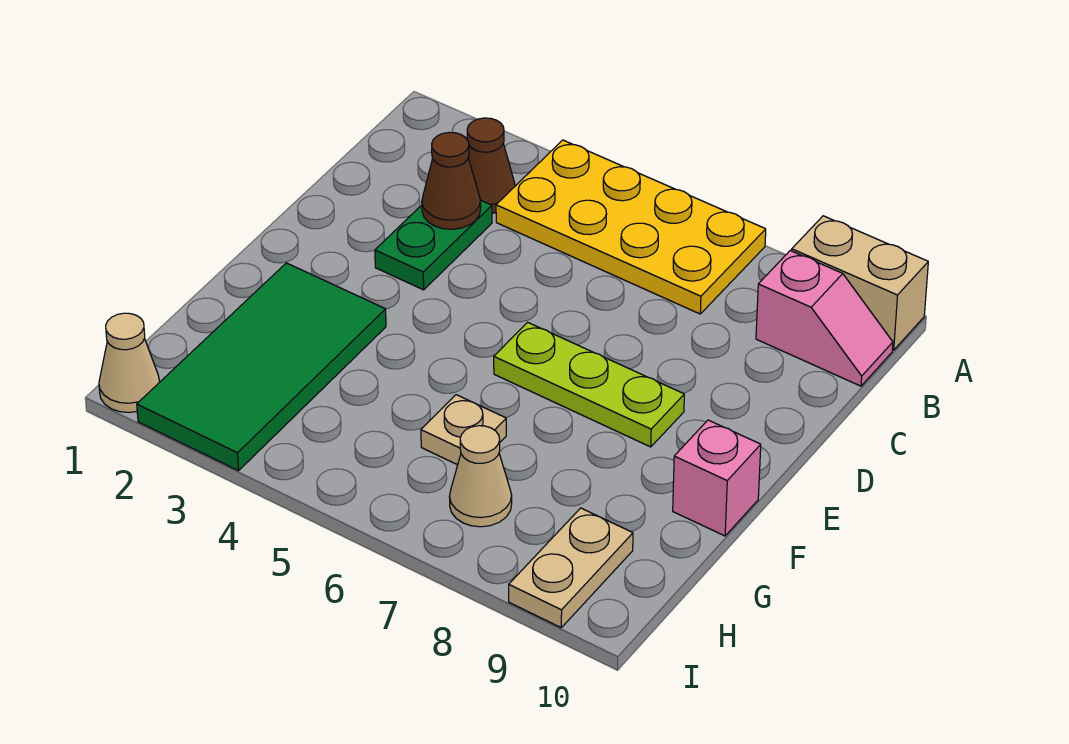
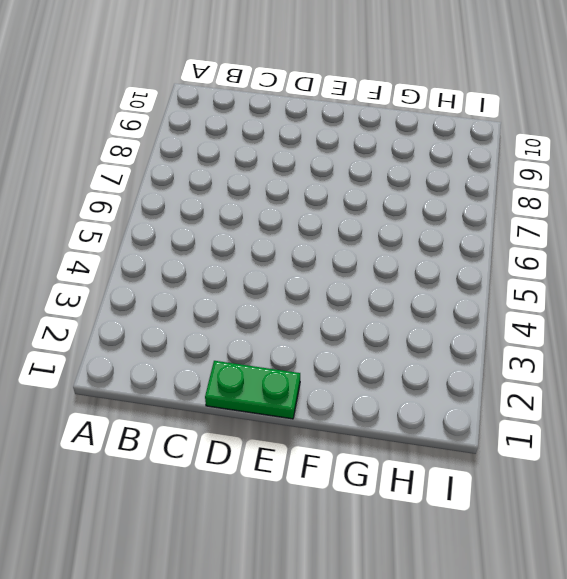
green 1x2 plate [205,361,300,419] -> green 1x2 plate moved to [375,200,492,290]
none -> yellow 2x4 plate [496,140,766,314]
none -> tan 1x2 brick [792,216,928,350]
none -> brown 1x1 cone [467,118,515,213]

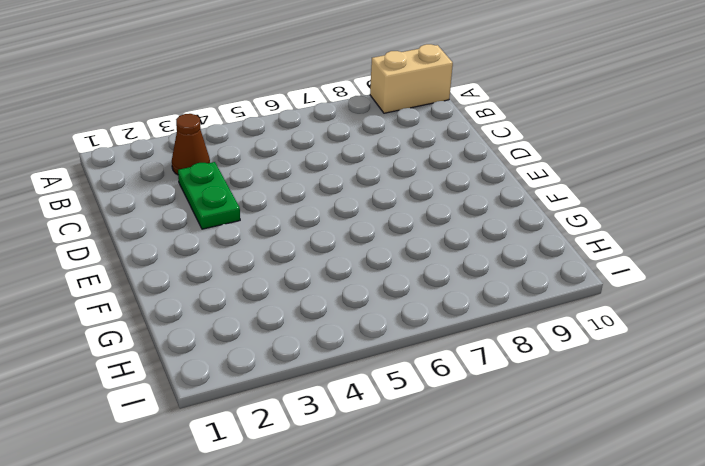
none -> yellow 2x4 plate [496,140,766,314]
none -> pink 1x2 slope [756,251,893,386]
none -> lime 1x3 plate [494,322,684,447]

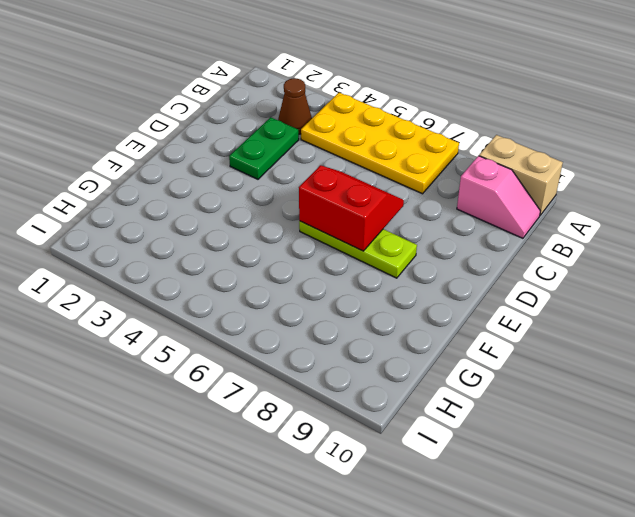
red 2x2 slope [299,165,404,251] -> none
none -> green 2x4 tile [137,263,386,471]
none -> pink 1x1 brick [673,420,761,536]
none -> tan 1x1 plate [421,395,506,465]

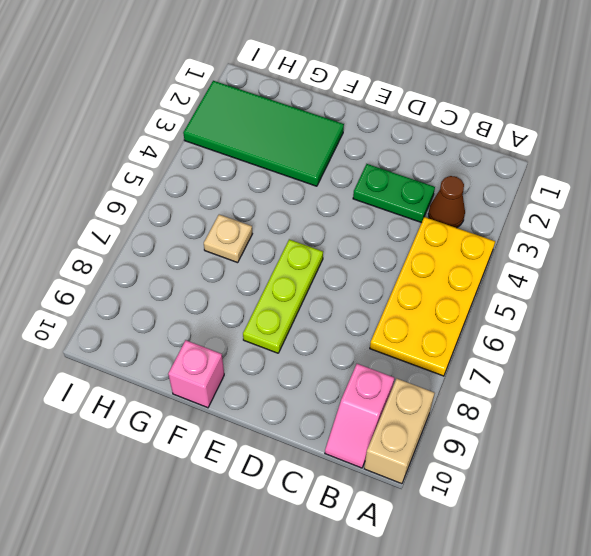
none -> tan 1x1 cone [450,426,512,527]
none -> tan 1x2 plate [509,508,633,627]
none -> tan 1x1 cone [99,313,160,412]

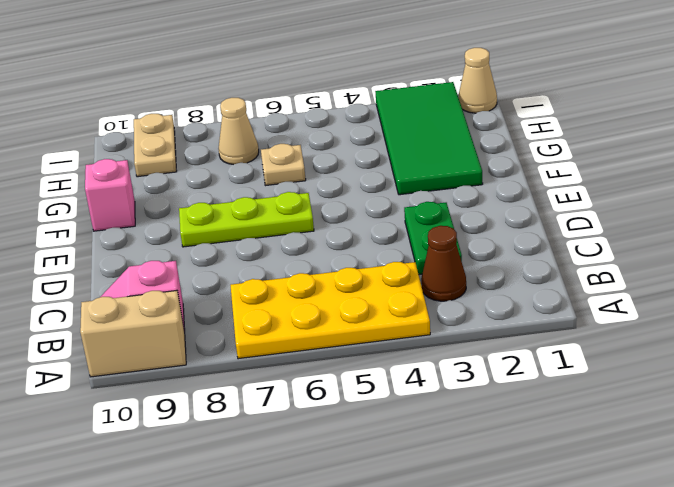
none -> brown 1x1 cone [422,132,481,229]

